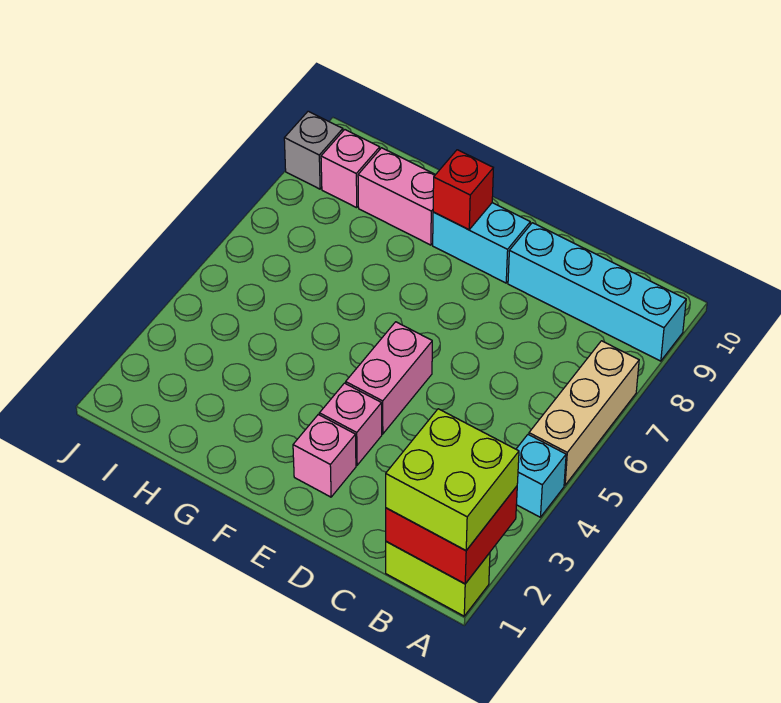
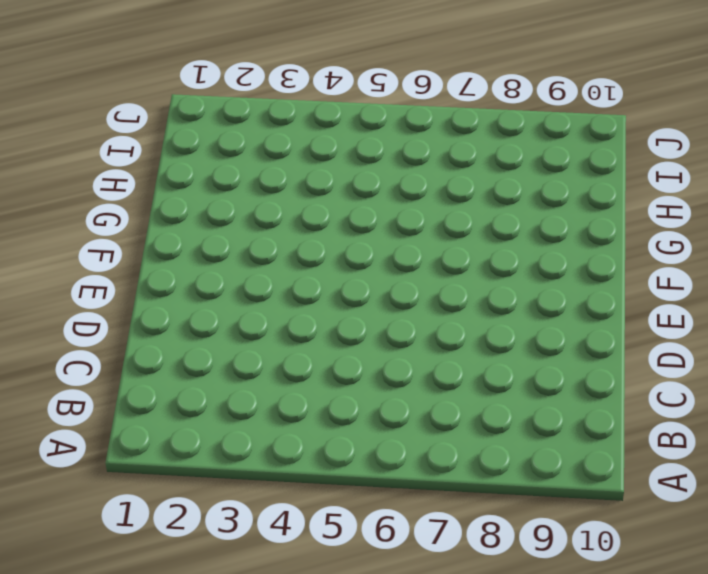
none -> lime 1x2 brick [386,542,490,616]
none -> cyan 1x1 brick [516,435,566,517]
none -> tan 1x3 brick [529,341,639,485]

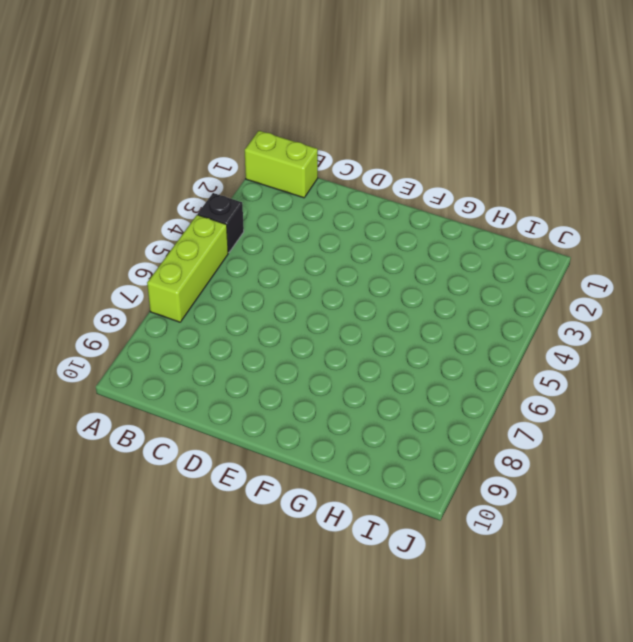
black 1x1 brick [198,193,244,253] -> cyan 1x1 brick [516,435,566,517]
lime 1x3 brick [147,215,228,322] -> tan 1x3 brick [529,341,639,485]
none -> cyan 1x4 brick [508,223,686,361]
none -> pink 1x1 brick [293,415,356,497]
none -> pink 1x1 brick [319,383,382,465]

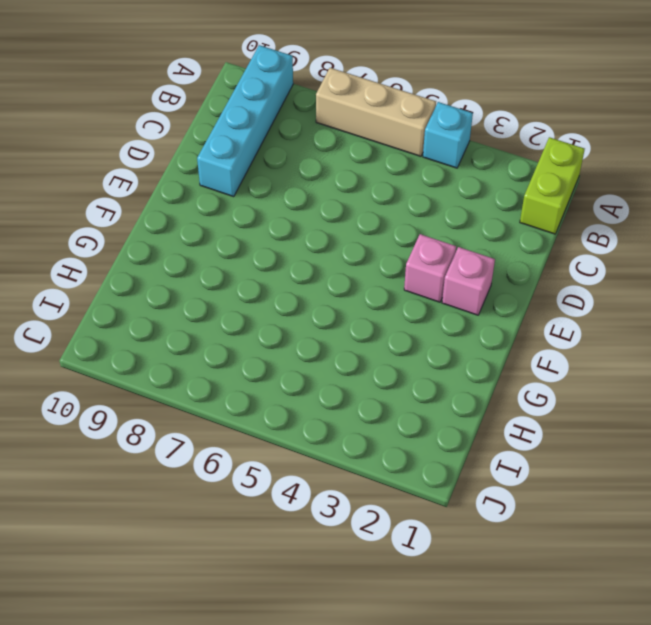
none -> pink 1x2 brick [346,322,432,434]
none -> cyan 1x2 brick [433,203,530,283]
none -> pink 1x2 brick [358,148,435,245]

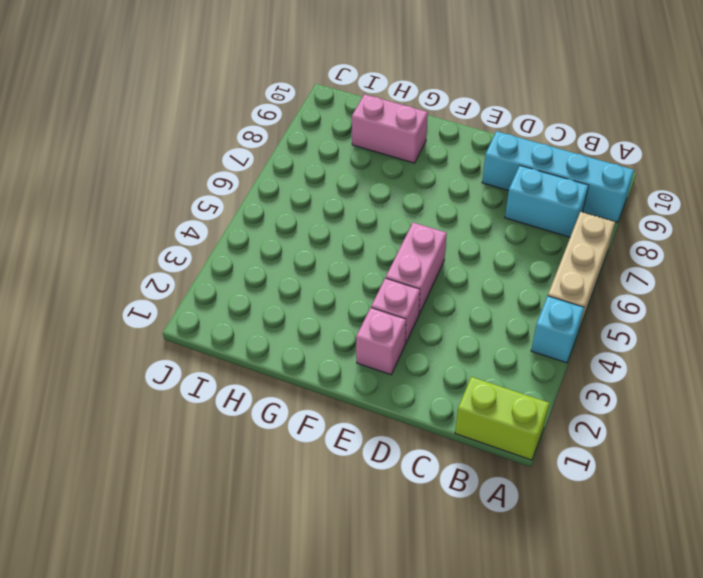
cyan 1x2 brick [505,166,589,237] -> cyan 1x2 brick moved to [433,203,530,283]
none -> pink 1x1 brick [321,130,380,208]
none -> grey 1x1 brick [284,111,343,189]
none -> red 2x2 brick [386,486,517,584]

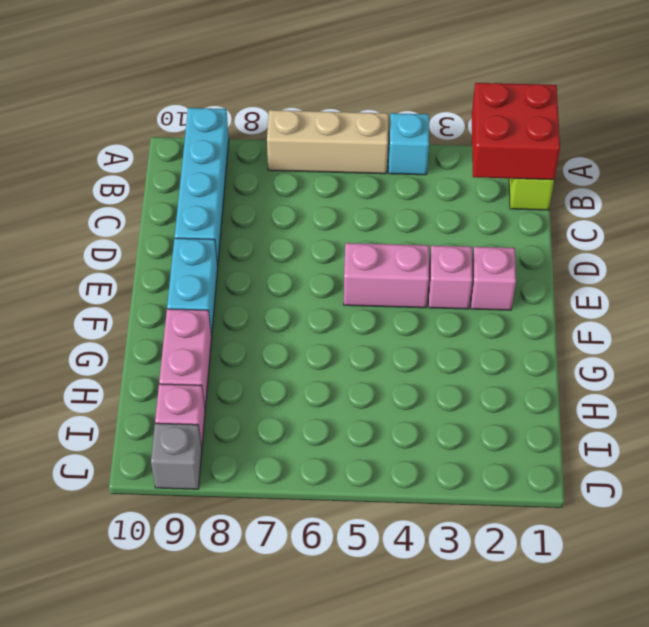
none -> red 1x1 brick [433,150,493,229]
none -> lime 2x2 brick [386,409,519,551]

